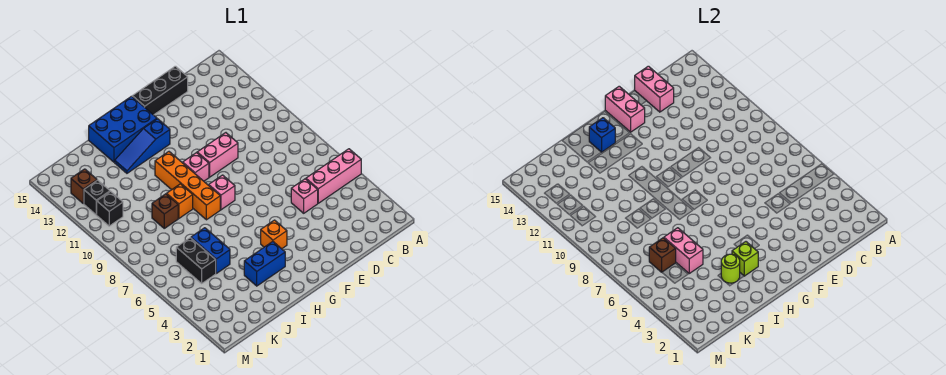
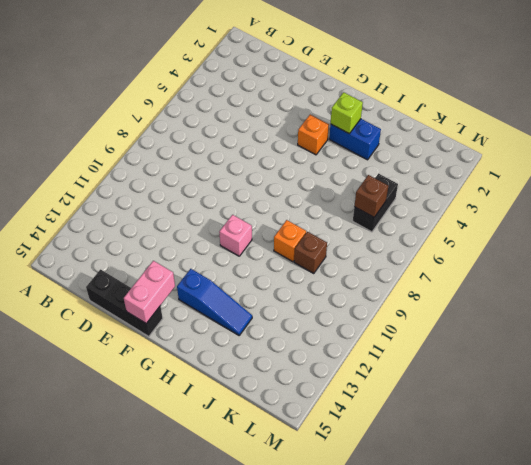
none -> pink 1x3 brick [306,149,361,203]
none -> pink 1x1 brick [291,179,318,213]
none -> pink 1x2 brick [197,133,238,177]

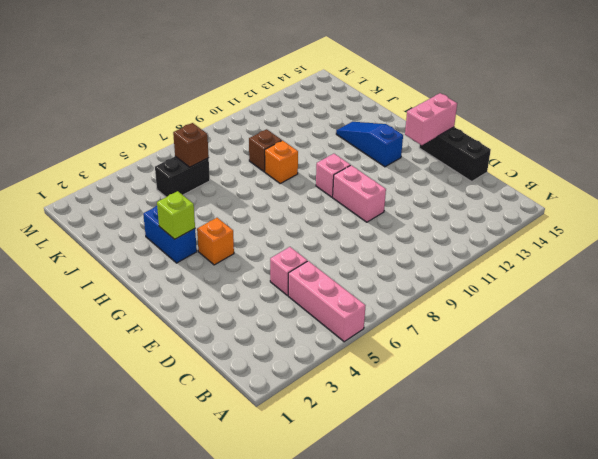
none -> pink 1x1 brick [209,175,235,210]
none -> blue 2x3 brick [89,96,157,162]
none -> orange 1x4 brick [155,152,220,220]

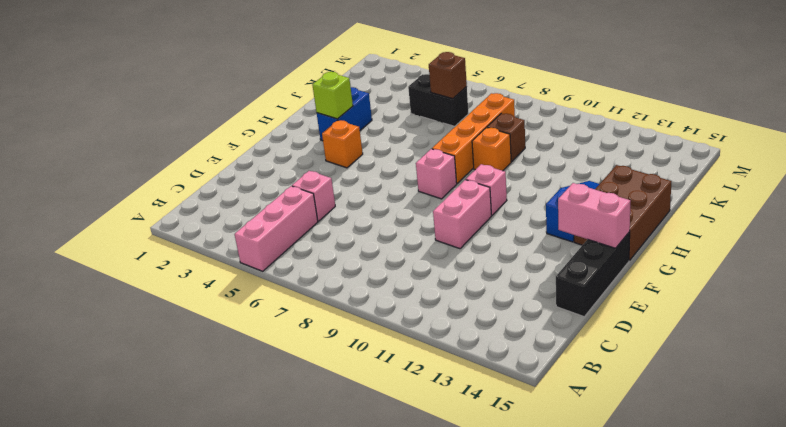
brown 2x3 brick [574,165,671,261] -> blue 2x3 brick [89,96,157,162]
orange 1x4 brick [432,93,515,183] -> orange 1x4 brick turned to [155,152,220,220]
none -> blue 1x2 brick [191,228,230,273]
none -> black 1x1 brick [97,191,123,226]
none -> black 1x1 brick [84,180,110,215]

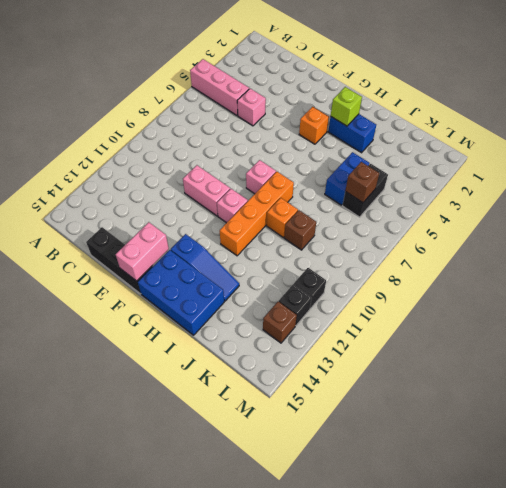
none -> pink 1x2 brick [635,66,674,112]
none -> blue 1x1 brick [589,118,615,152]
none -> lime 1x1 round brick [721,254,740,283]

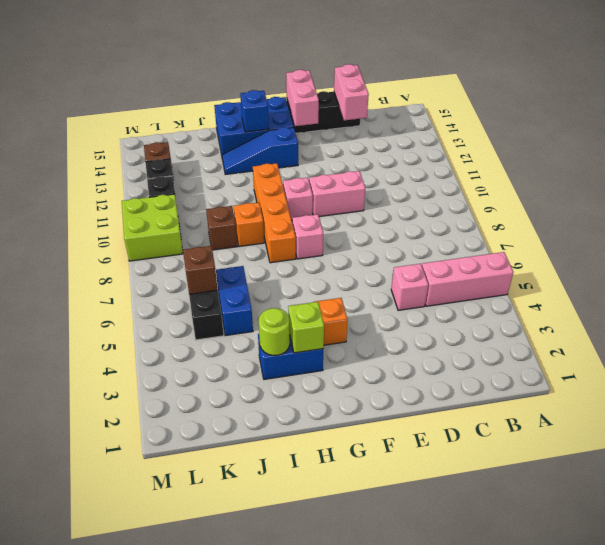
lime 2x2 brick [122,194,183,261] -> none
none -> pink 1x2 brick [664,228,703,273]

